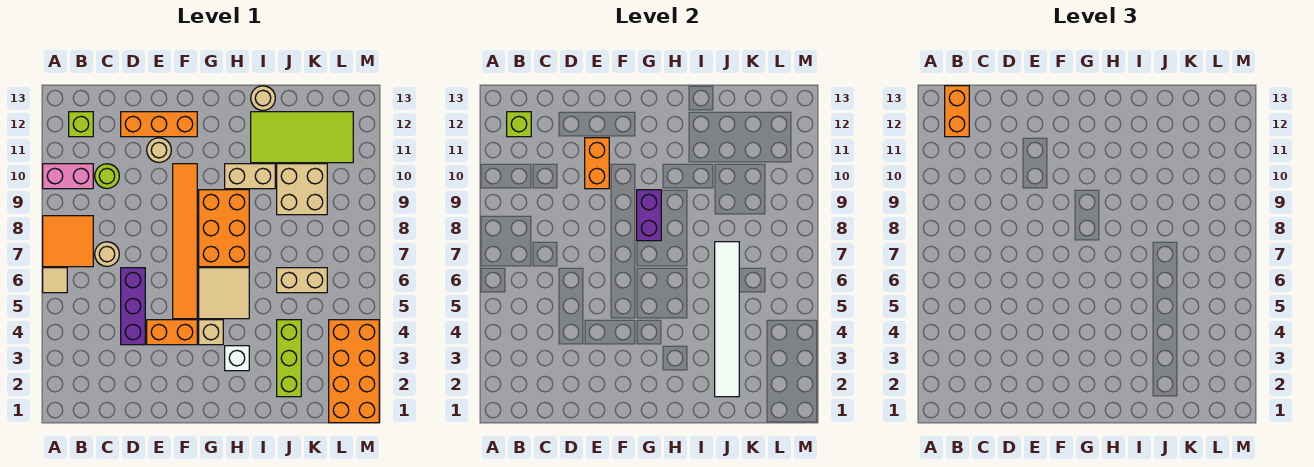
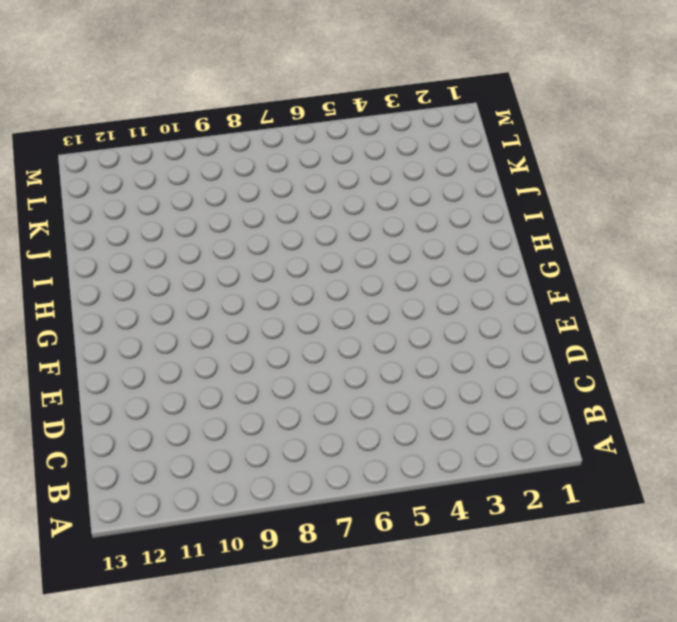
none -> tan 1x1 tile [43,268,67,293]
none -> orange 2x2 tile [43,216,93,267]
none -> pink 1x2 brick [43,164,93,189]

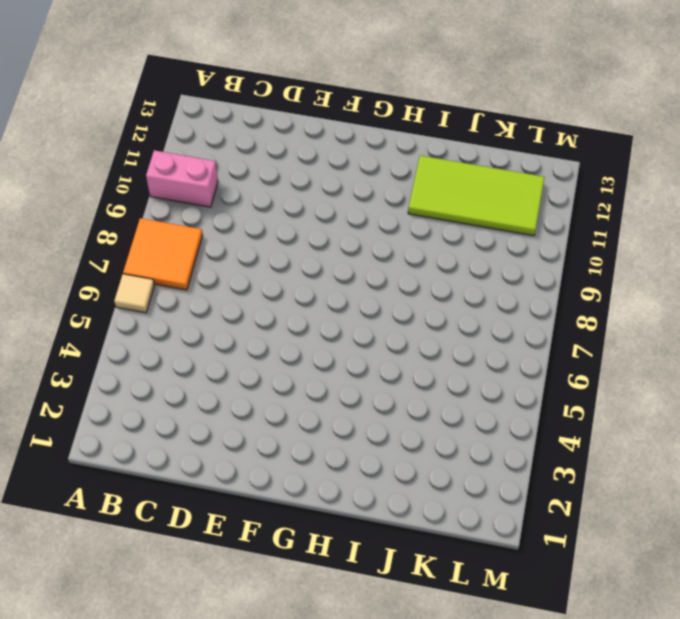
none -> lime 1x1 brick [69,112,93,137]
none -> tan 1x1 round brick [95,242,119,266]
none -> lime 1x1 round brick [95,164,119,188]

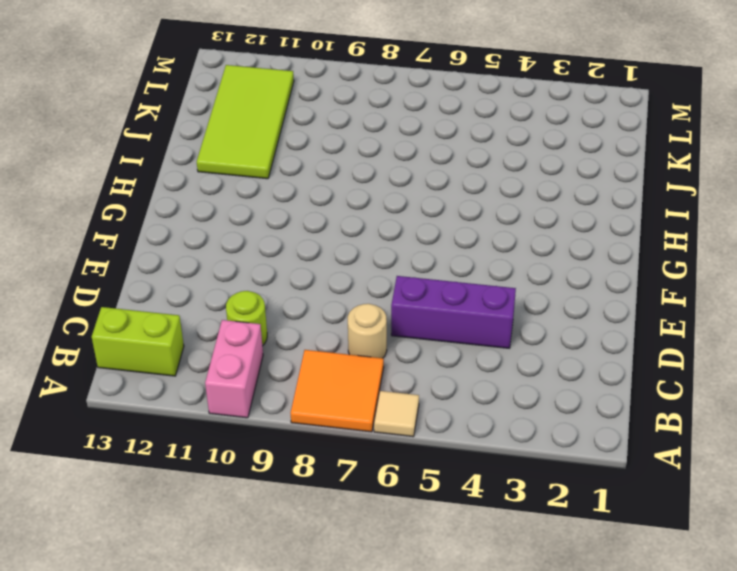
lime 1x2 brick [92,307,184,376] -> lime 1x1 brick [69,112,93,137]
none -> orange 1x3 brick [121,112,197,137]
none -> orange 1x2 brick [147,320,197,345]
none -> tan 1x1 round brick [147,138,171,162]

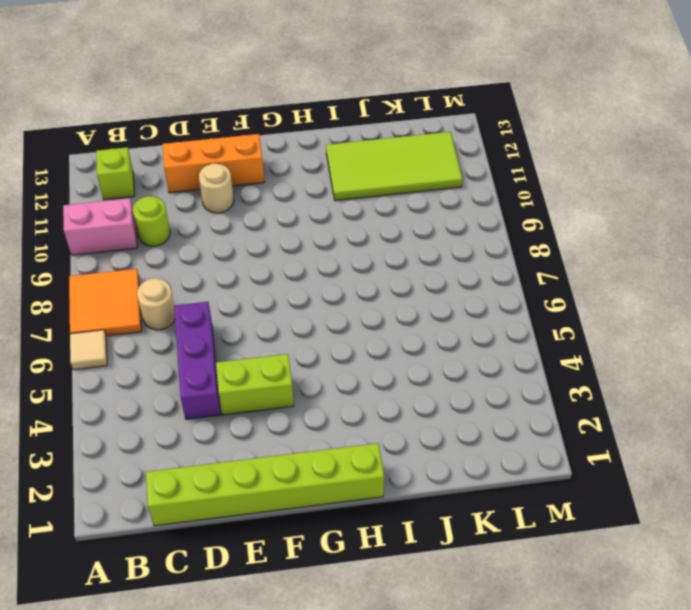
lime 1x6 brick [146,443,384,526] -> none
lime 1x2 brick [216,354,294,415] -> orange 1x2 brick [147,320,197,345]
none -> orange 1x6 tile [173,164,197,319]
none -> tan 1x1 brick [199,320,223,345]
none -> tan 2x2 tile [199,268,249,319]

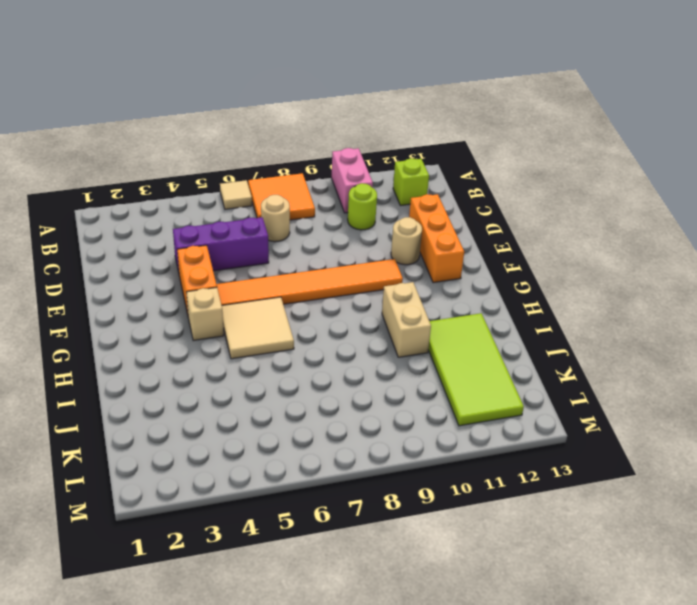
none -> orange 2x3 brick [199,190,249,267]
none -> white 1x1 brick [225,346,249,371]
none -> tan 1x1 round brick [251,86,275,110]

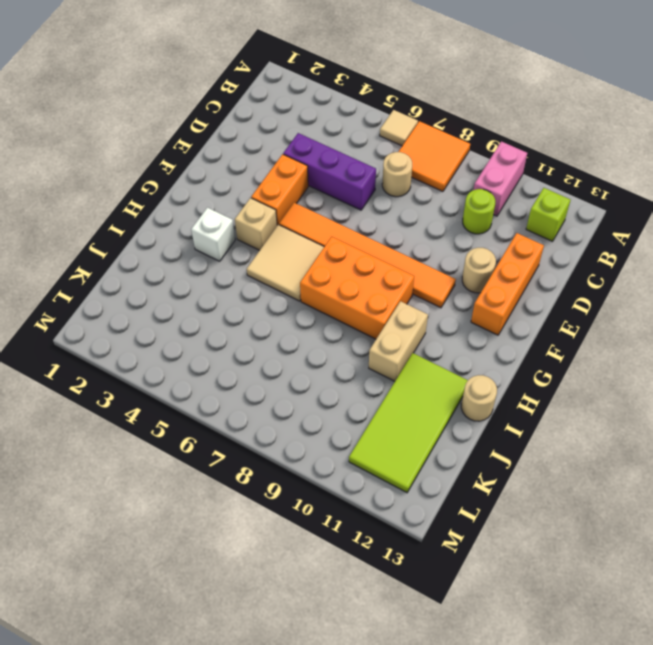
none -> lime 1x3 brick [277,320,301,397]
none -> tan 1x2 brick [277,268,327,293]
none -> tan 2x2 brick [277,164,327,215]

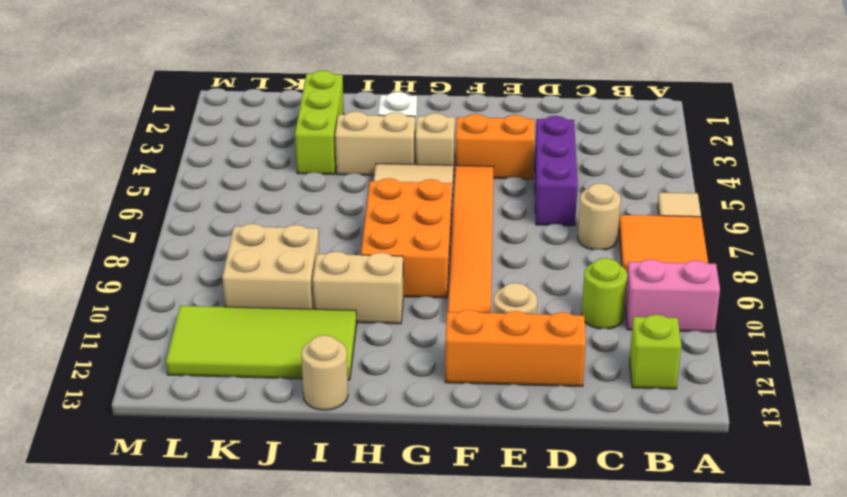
tan 1x2 brick [335,111,416,175] -> tan 1x2 brick moved to [277,268,327,293]
none -> orange 2x4 brick [329,320,379,423]
none -> lime 1x1 brick [507,112,531,137]
none -> orange 1x2 brick [585,138,609,189]

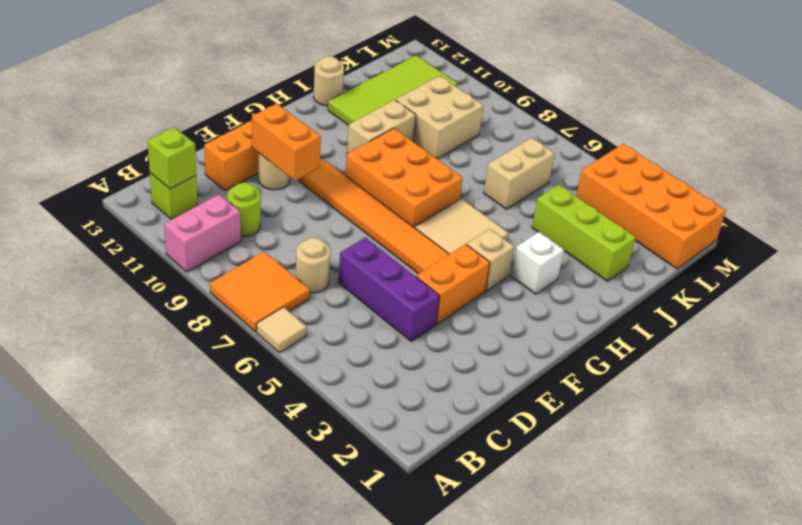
none -> purple 1x2 brick [637,190,661,241]
none -> white 1x6 tile [715,242,739,397]
none -> orange 1x2 brick [945,86,969,137]

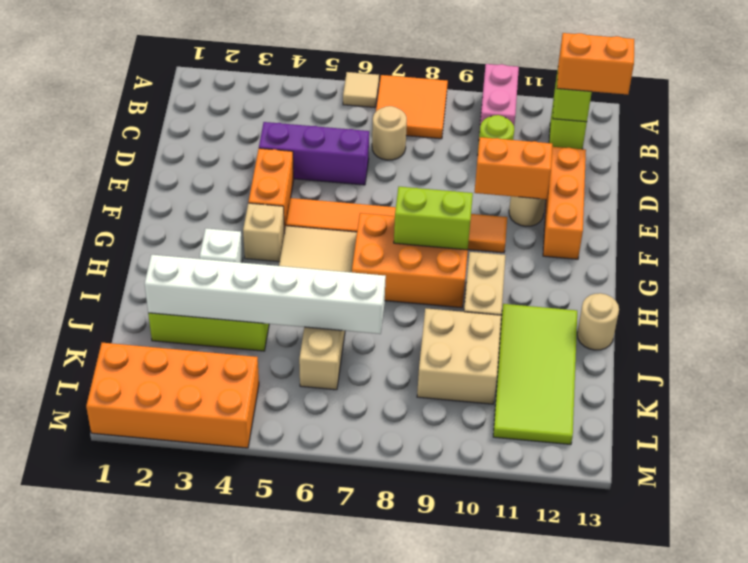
lime 1x2 brick [394,187,473,250] -> purple 1x2 brick [637,190,661,241]
white 1x6 brick [145,255,386,334] -> white 1x6 tile [715,242,739,397]

